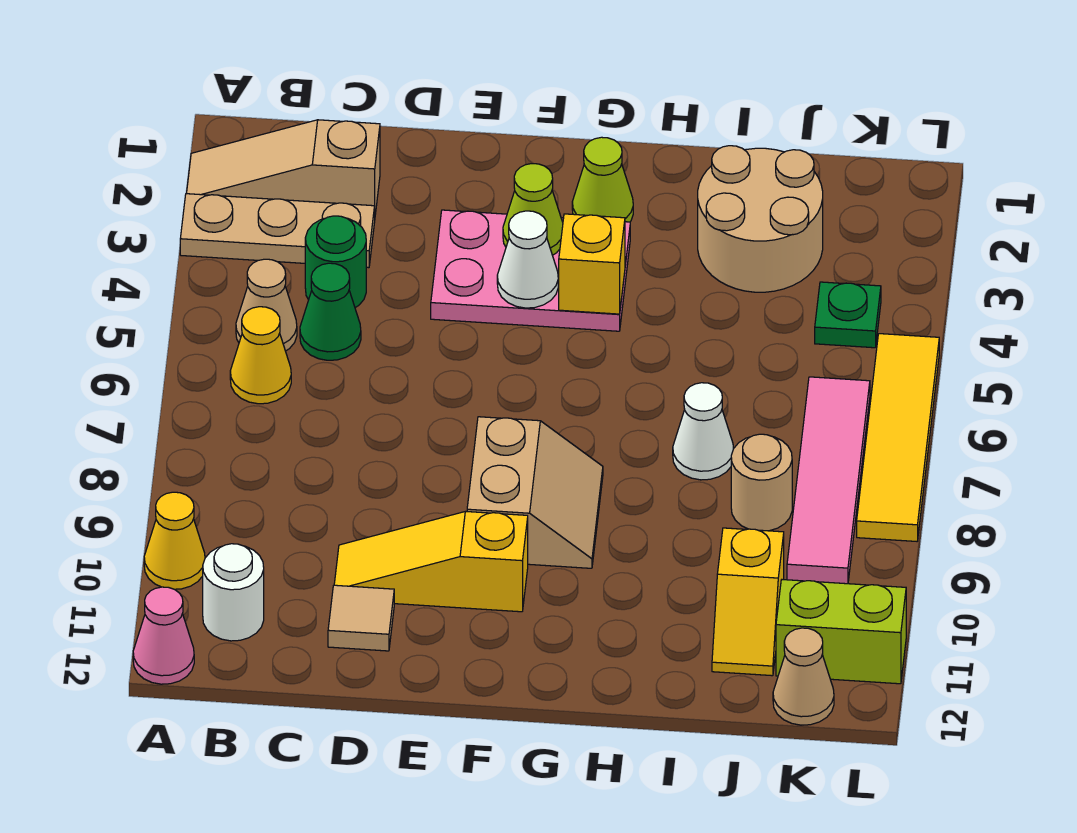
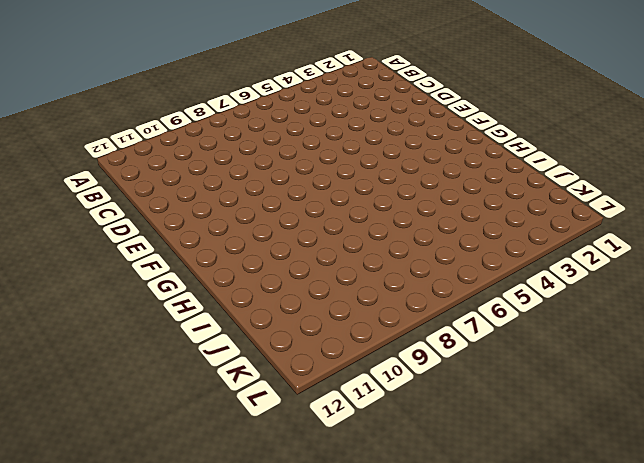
none -> tan 1x3 slope [187,120,380,214]
none -> tan 1x3 plate [180,194,375,268]
none -> yellow 1x1 cone [144,492,205,589]

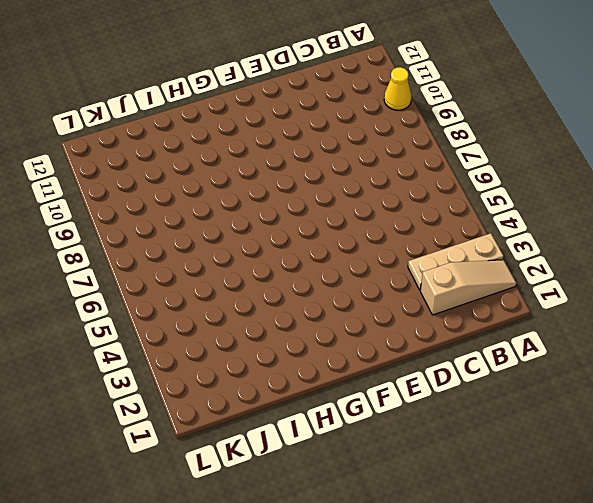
none -> pink 1x1 cone [133,587,194,684]
none -> tan 1x1 cone [236,259,297,351]
none -> yellow 1x1 cone [230,307,291,404]

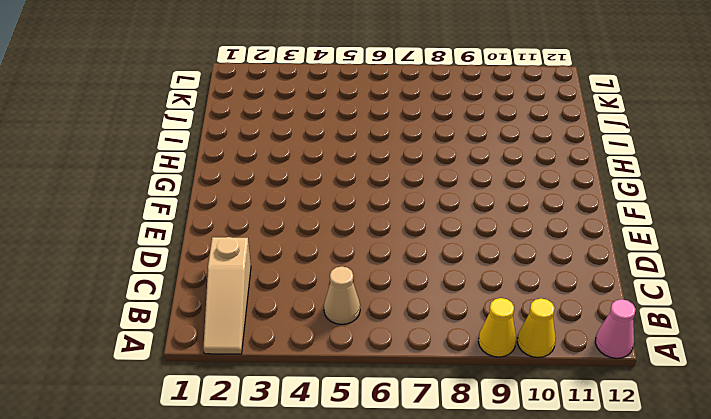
yellow 1x1 cone [478,298,516,357] -> yellow 1x1 cone moved to [230,307,291,404]
none -> tan 1x3 plate [180,194,375,268]
none -> white 1x1 round brick [203,544,264,641]
none -> green 1x1 round brick [305,216,366,308]

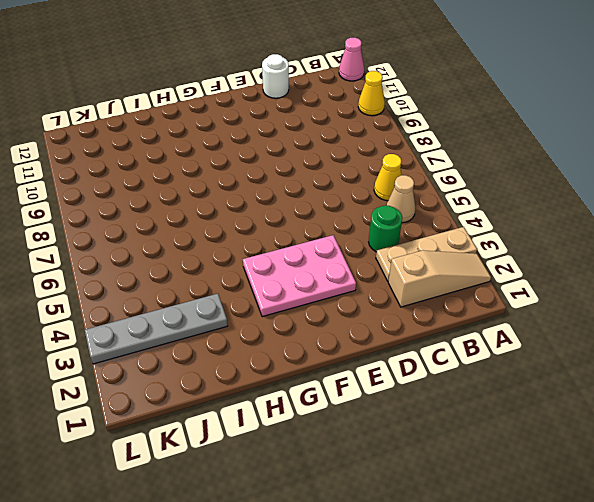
white 1x1 round brick [262,54,289,98] -> white 1x1 round brick moved to [203,544,264,641]
grey 1x4 plate [85,294,228,364] -> tan 2x2 round brick [698,146,823,292]
none -> green 1x1 cone [300,263,361,360]
none -> yellow 1x3 slope [334,511,528,612]
none -> tan 1x1 tile [328,585,394,651]

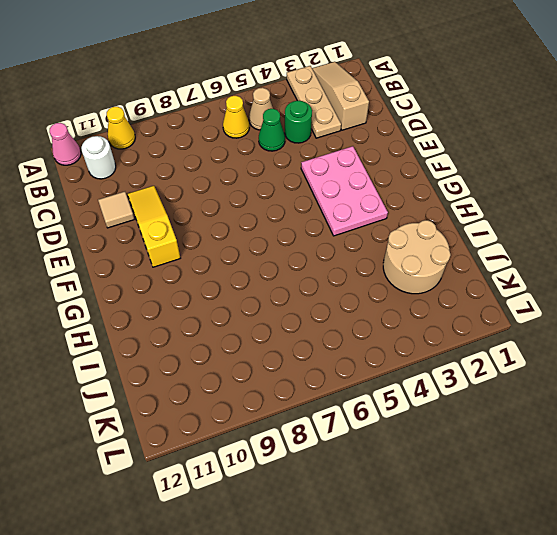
none -> tan 2x2 slope [467,417,603,568]
none -> lime 1x1 cone [572,137,633,222]
none -> white 1x1 cone [673,383,734,480]

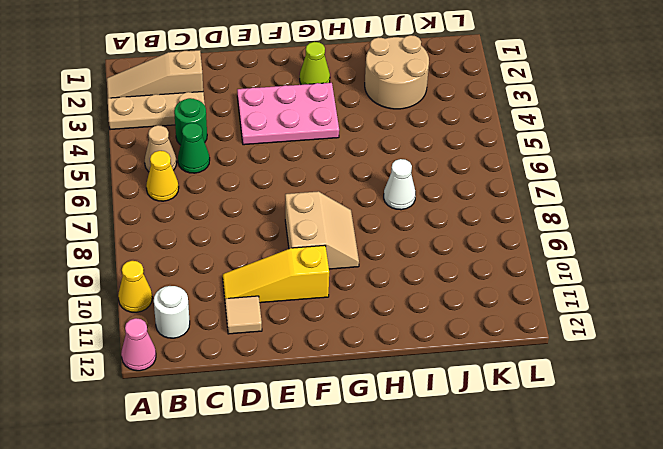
none -> tan 1x1 round brick [731,434,792,531]
none -> yellow 1x2 slope [712,528,784,676]
none -> green 1x1 plate [815,282,881,348]

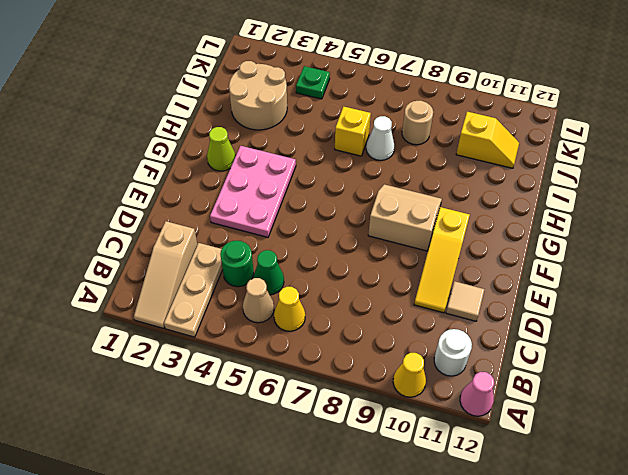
yellow 1x1 brick [335,106,371,156] -> yellow 1x1 brick moved to [559,214,625,314]
none -> pink 1x4 tile [787,377,870,584]
none -> lime 1x2 brick [776,580,906,684]
none -> tan 1x1 cone [773,628,834,725]

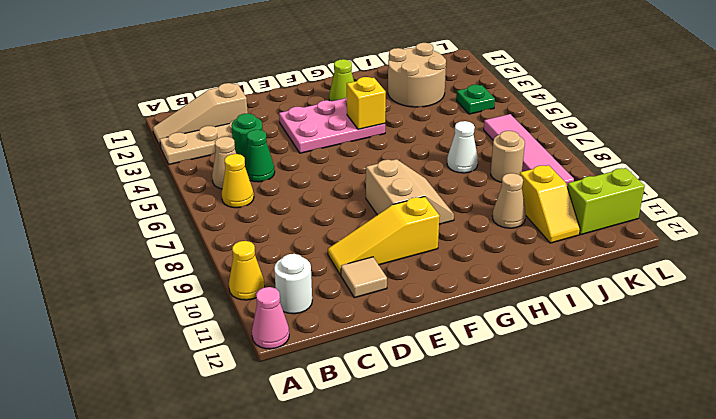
tan 1x1 cone [493,173,526,228] -> tan 1x1 cone moved to [773,628,834,725]
none -> yellow 1x4 tile [857,334,939,541]
none -> lime 1x1 cone [503,164,563,255]
none -> white 1x1 cone [497,211,558,308]

